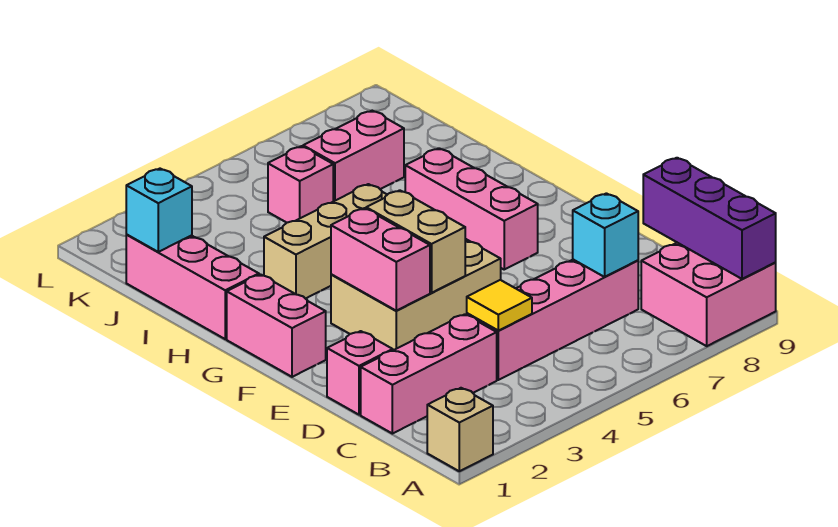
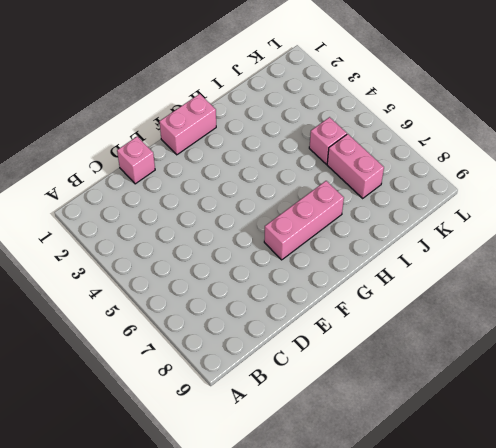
none -> tan 1x1 brick [427,388,493,471]
none -> pink 2x2 brick [641,243,776,346]
none -> pink 1x3 brick [361,314,497,434]

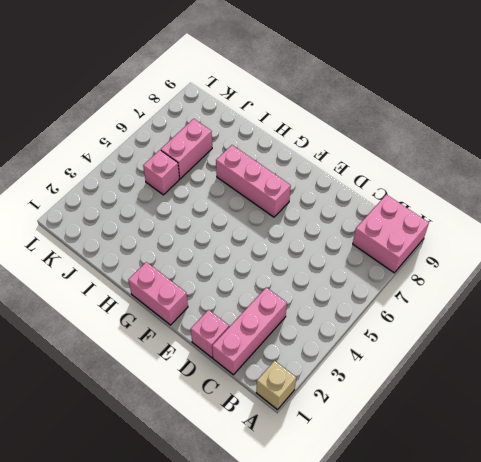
none -> pink 1x4 brick [467,260,638,380]
none -> tan 2x3 brick [331,239,501,350]
none -> pink 1x3 brick [126,235,259,339]

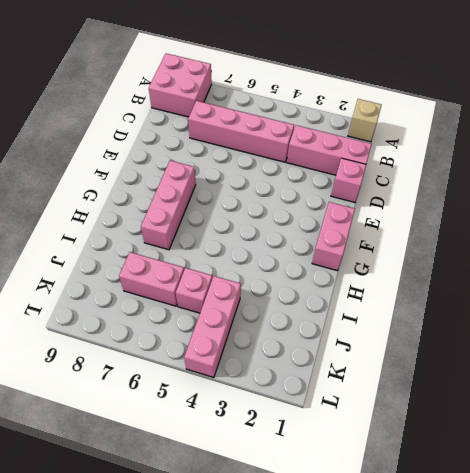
pink 1x3 brick [184,276,241,378] -> pink 1x3 brick moved to [126,235,259,339]
none -> tan 2x3 brick [331,239,501,350]
none -> tan 1x3 brick [264,184,387,299]
none -> purple 1x3 brick [643,158,776,279]

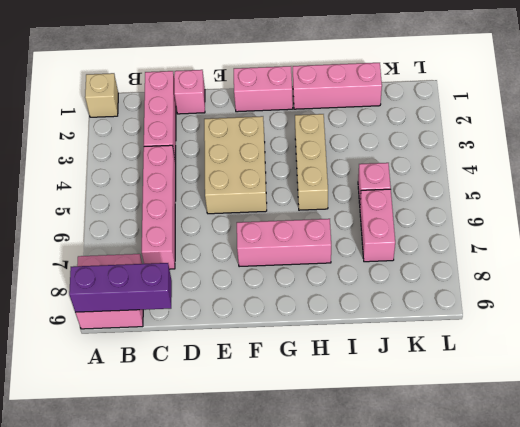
none -> yellow 1x1 tile [467,280,532,331]
none -> cyan 1x1 brick [573,193,638,277]
none -> pink 1x2 brick [331,208,430,311]

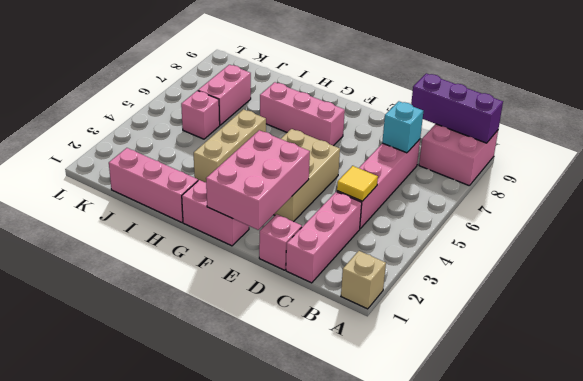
pink 2x3 brick [206,130,310,230] -> pink 1x2 brick [331,208,430,311]
none -> tan 1x2 brick [366,190,465,293]
none -> cyan 1x1 brick [126,169,192,252]

